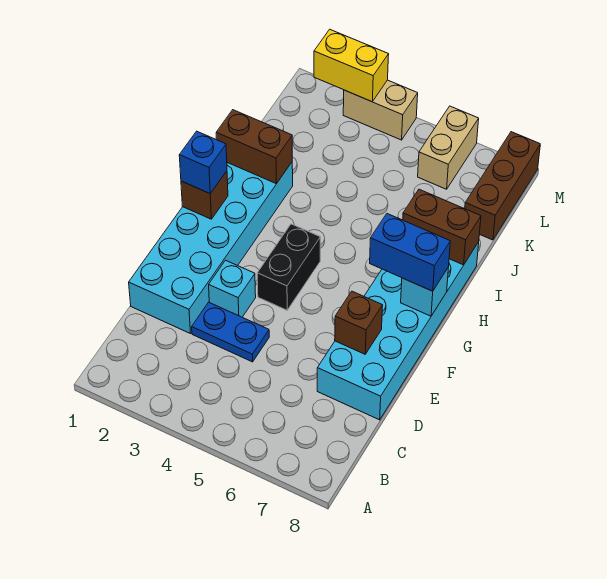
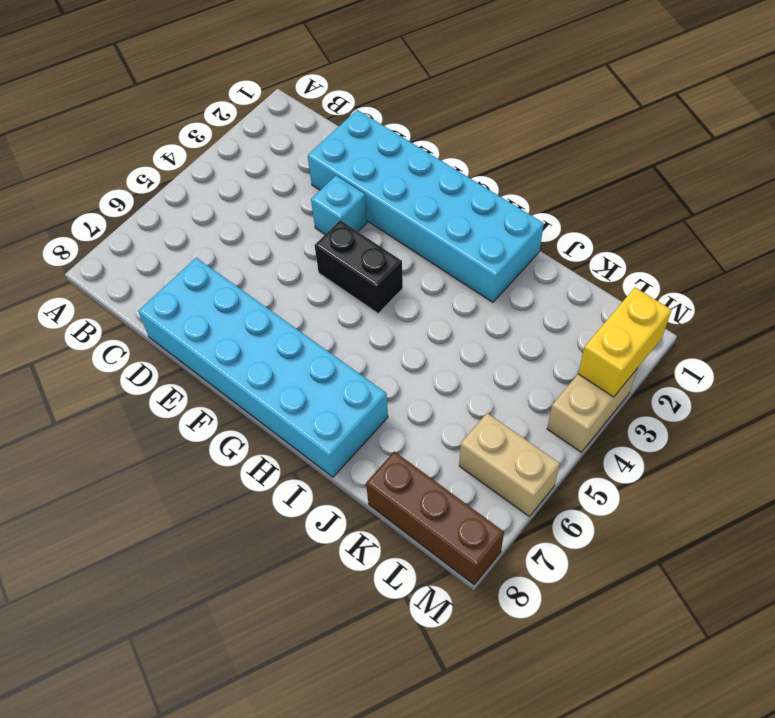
none -> blue 1x2 plate [192,302,269,362]
none -> brown 1x1 brick [335,291,383,354]
none -> brown 1x1 brick [181,171,228,219]

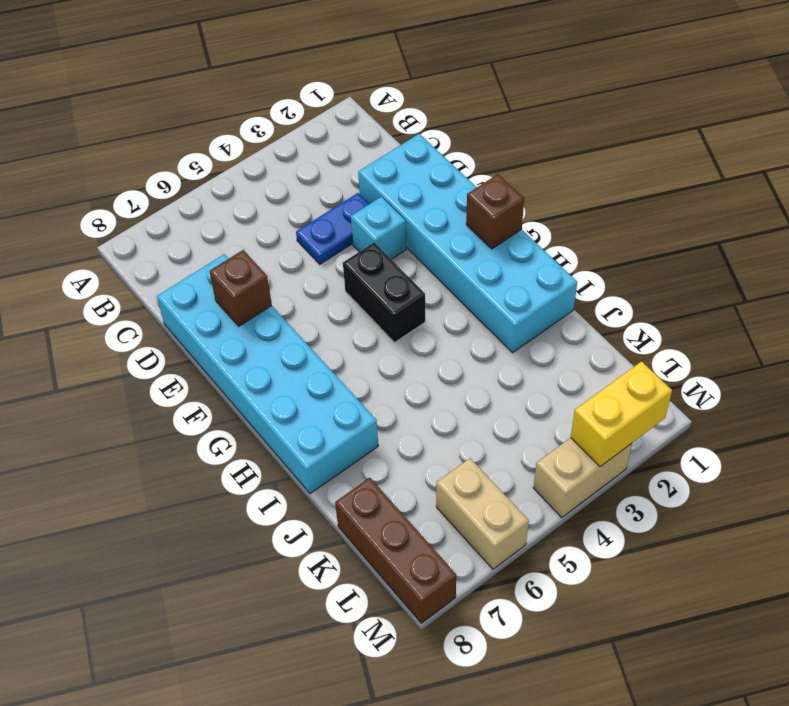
none -> cyan 1x1 brick [401,267,449,316]
none -> brown 1x2 brick [216,110,292,184]
none -> brown 1x2 brick [403,189,481,265]

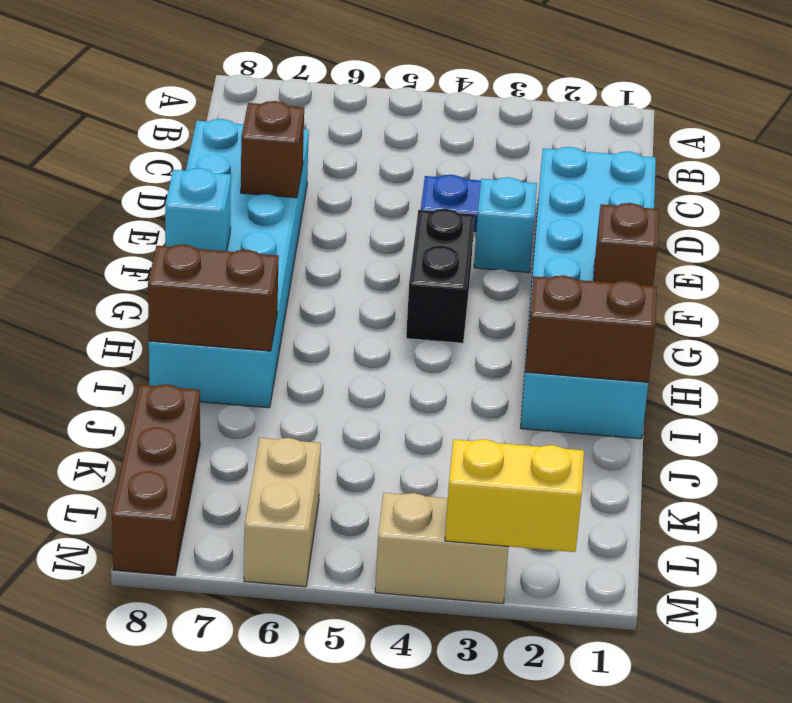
none -> blue 1x1 brick [179,131,227,193]
none -> blue 1x2 brick [370,214,450,291]

